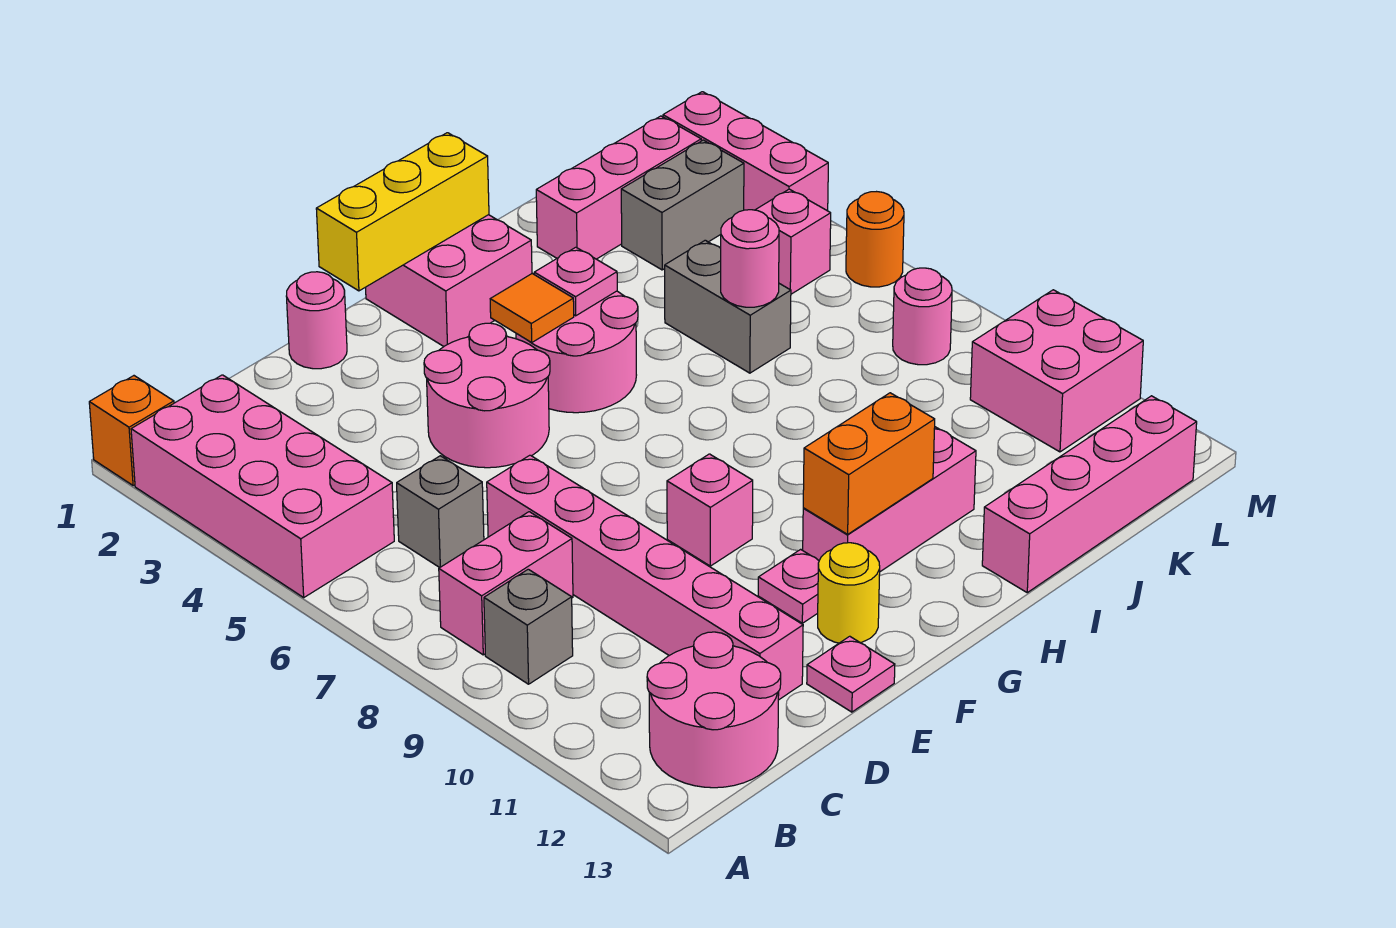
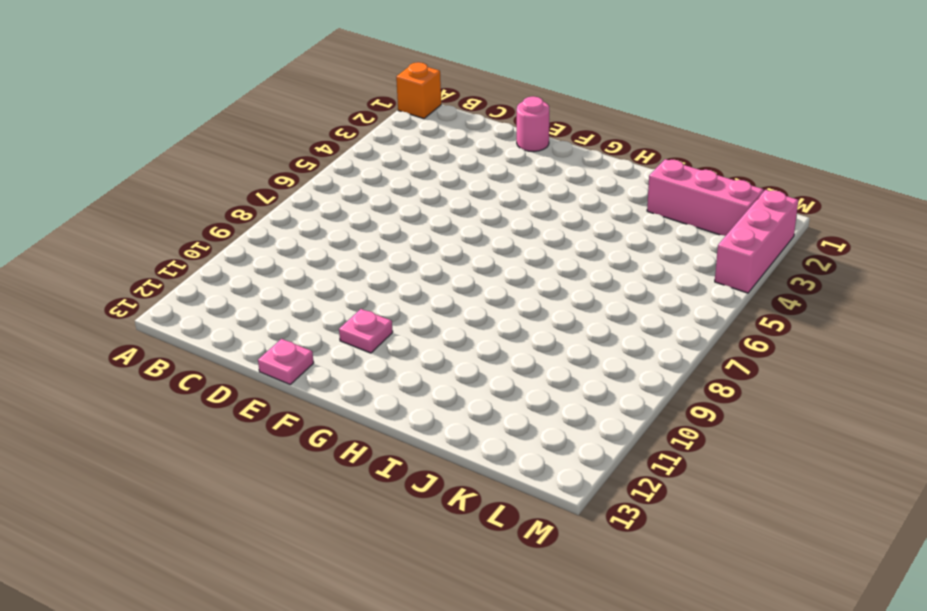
none -> pink 2x4 brick [131,375,394,597]
none -> pink 1x2 brick [439,512,573,655]
none -> grey 1x1 brick [484,569,573,684]
none -> pink 2x2 round brick [647,632,781,788]

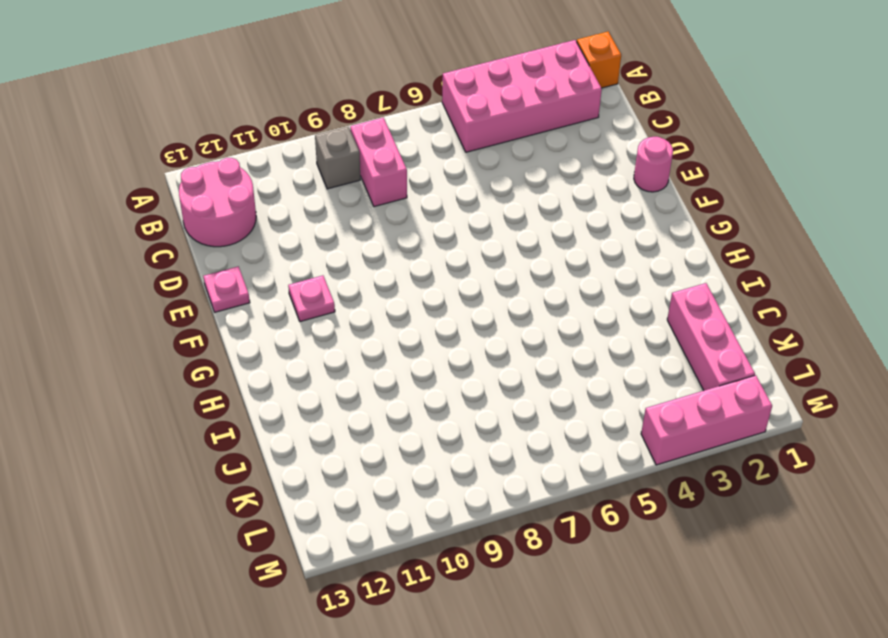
none -> grey 1x1 brick [397,456,484,568]
none -> pink 1x6 brick [487,455,803,700]
none -> pink 2x2 round brick [424,323,550,468]
none -> pink 1x1 brick [667,454,753,566]

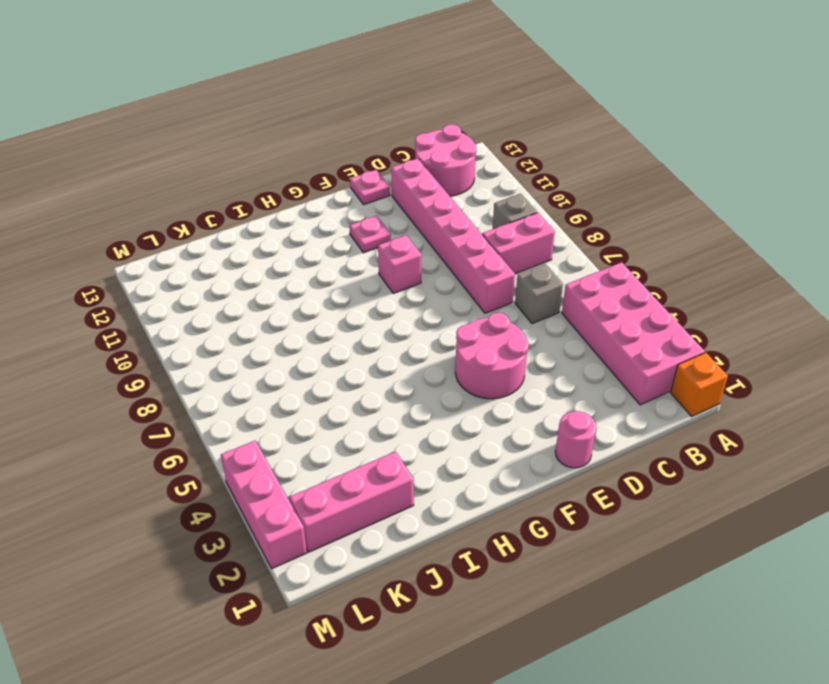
none -> yellow 1x1 round brick [818,543,880,643]
none -> pink 2x2 brick [366,215,532,346]
none -> pink 2x2 round brick [516,291,638,413]
none -> pink 1x3 brick [803,427,976,572]

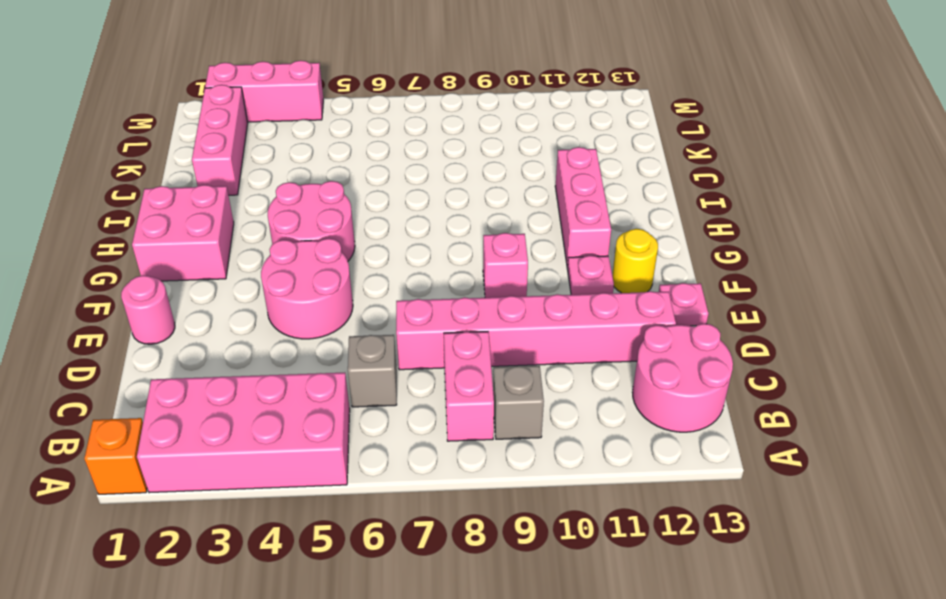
none -> pink 1x4 brick [982,396,1197,593]
none -> grey 1x2 brick [665,240,791,373]
none -> grey 1x2 brick [621,140,744,270]
none -> pink 1x1 brick [756,189,831,294]

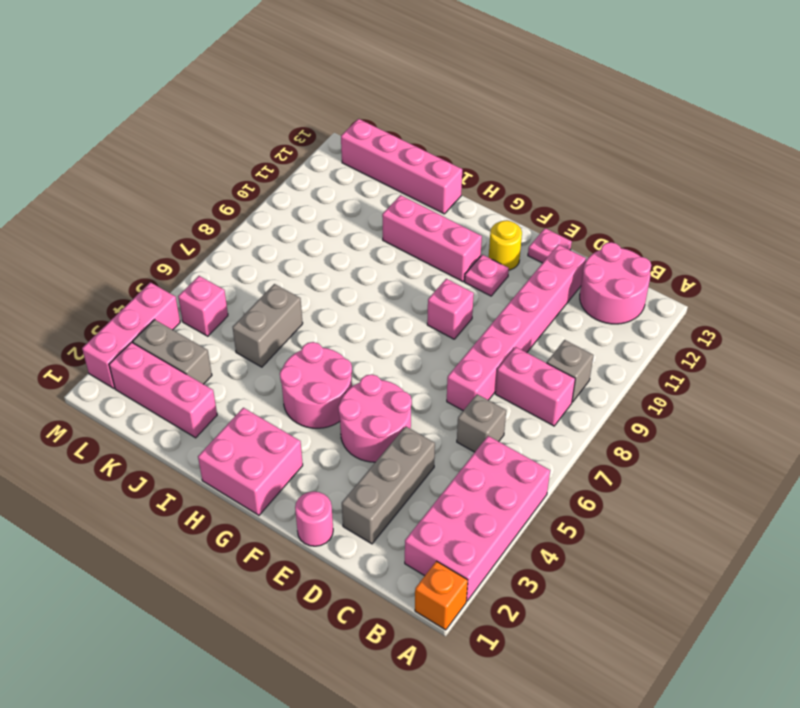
grey 1x3 brick [342,427,435,544] -> none
none -> pink 1x1 round brick [893,268,952,365]
none -> pink 2x2 brick [970,290,1143,452]
none -> orange 1x1 round brick [846,192,904,287]
none -> yellow 1x3 brick [316,133,489,291]

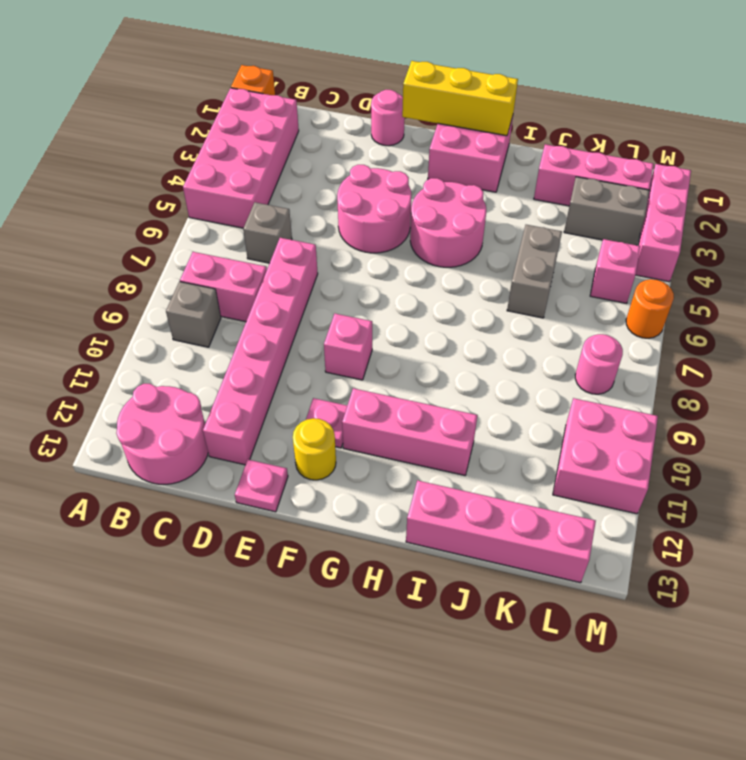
none -> orange 1x1 tile [490,273,574,343]
none -> orange 1x2 brick [803,393,935,534]
none -> pink 1x1 plate [534,247,617,316]
none -> pink 1x1 round brick [721,210,779,307]

